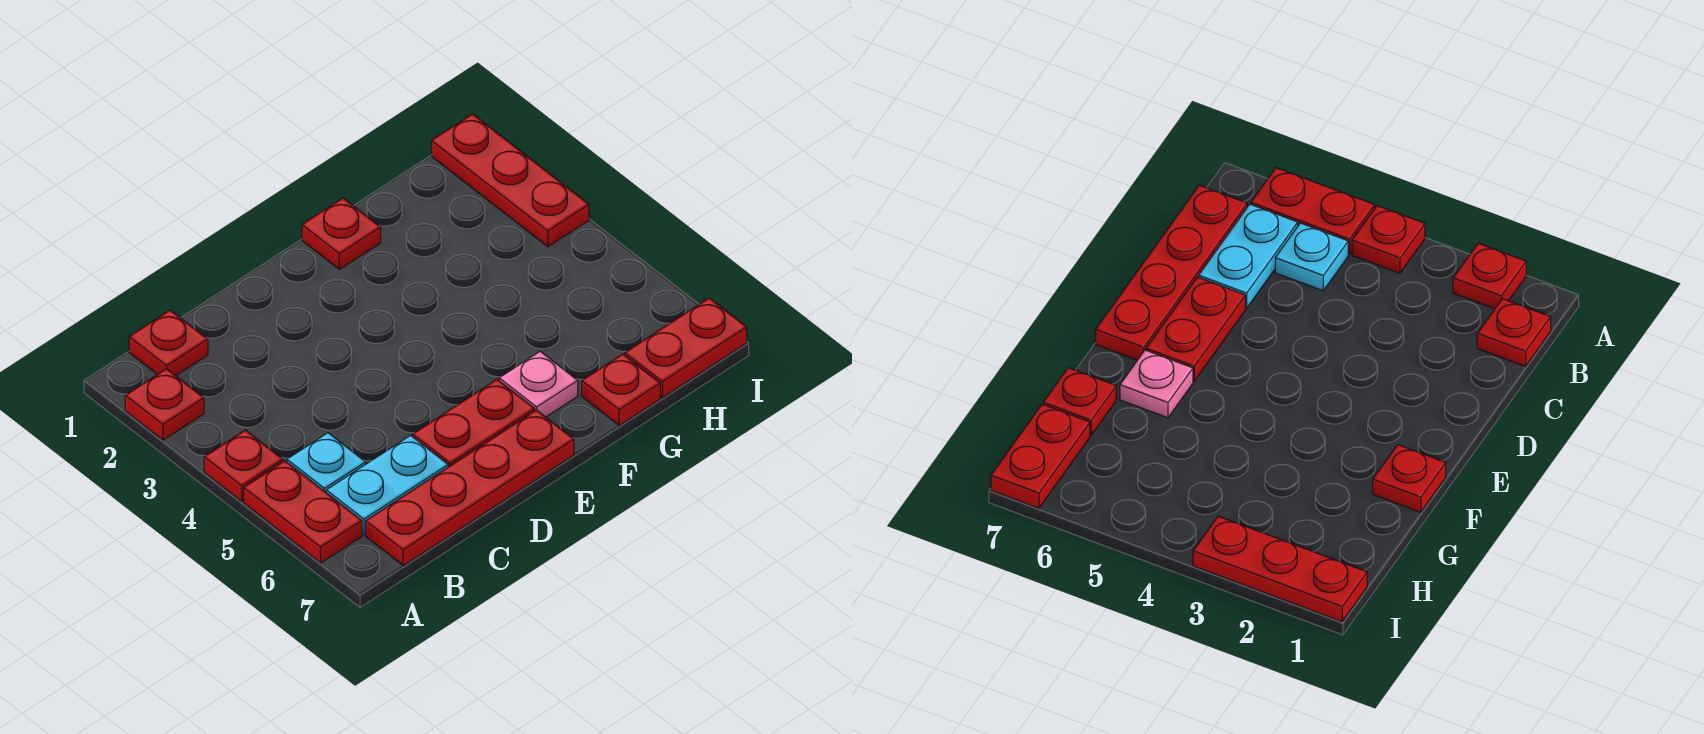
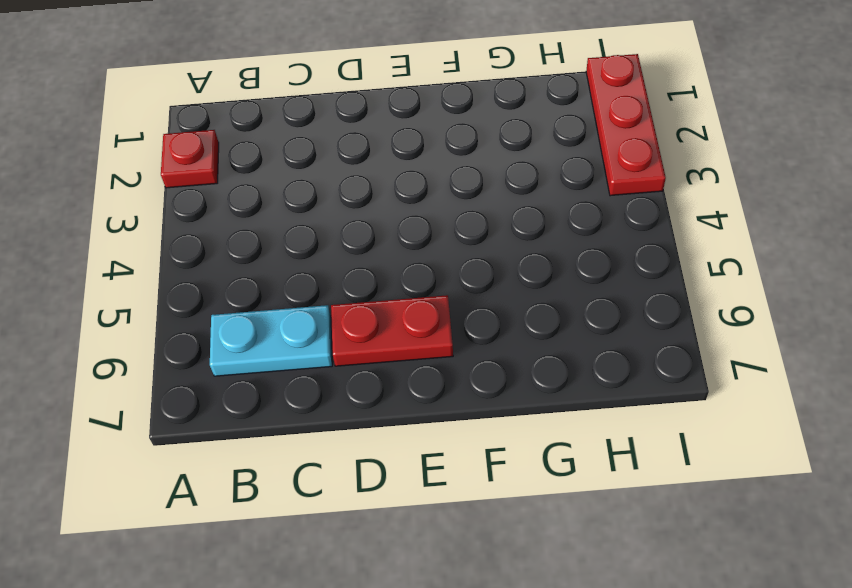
none -> red 1x1 plate [204,430,283,502]
none -> red 1x2 plate [244,461,362,563]
none -> red 1x1 plate [129,310,208,376]

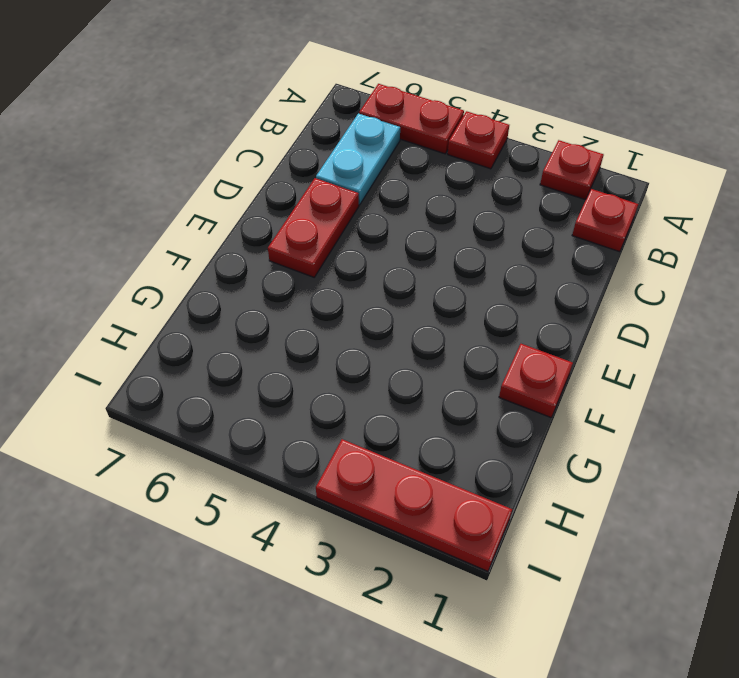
none -> cyan 1x1 plate [287,433,366,492]
none -> red 1x4 plate [366,410,574,566]
none -> pink 1x1 plate [499,351,578,417]

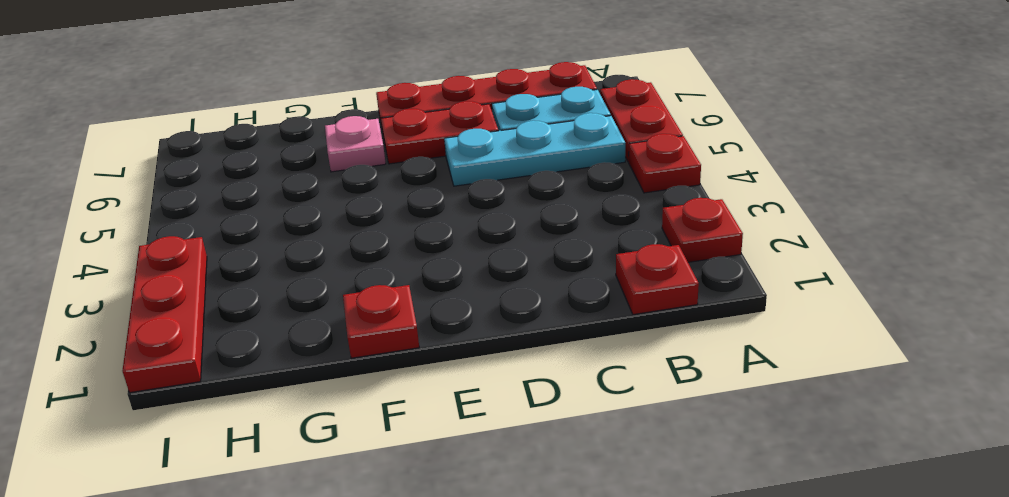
cyan 1x3 plate [444,113,625,186] -> cyan 1x1 plate [287,433,366,492]
none -> red 1x1 plate [582,354,660,425]
none -> red 1x2 plate [625,298,747,397]

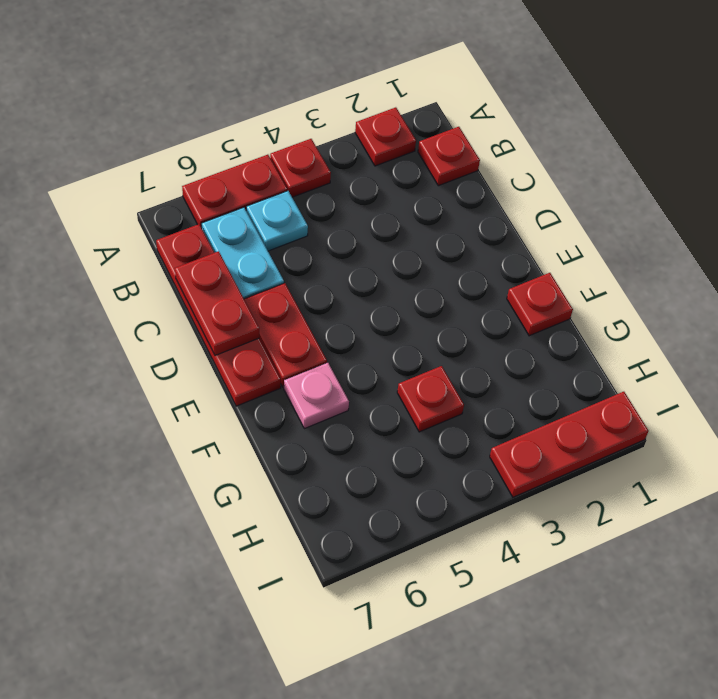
red 1x2 plate [175,251,259,355] -> red 1x2 plate moved to [625,298,747,397]
red 1x1 plate [397,366,464,432] -> red 1x1 plate moved to [582,354,660,425]

